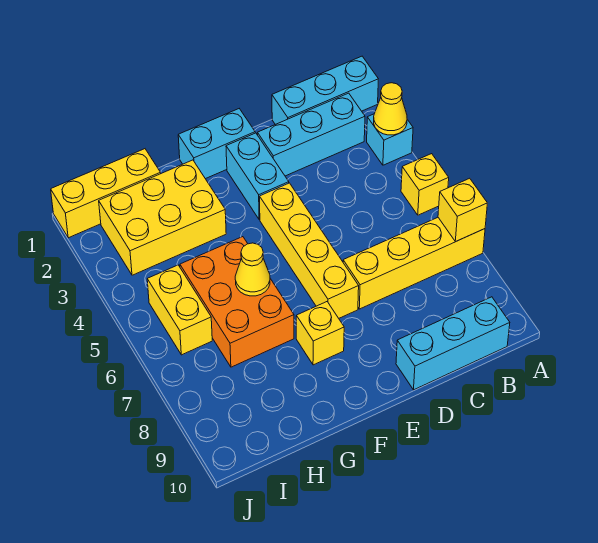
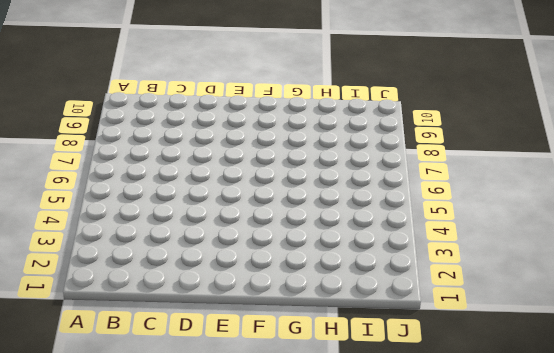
none -> cyan 1x3 brick [272,56,378,125]
none -> cyan 1x1 brick [367,114,413,165]
none -> yellow 1x1 brick [401,154,449,215]

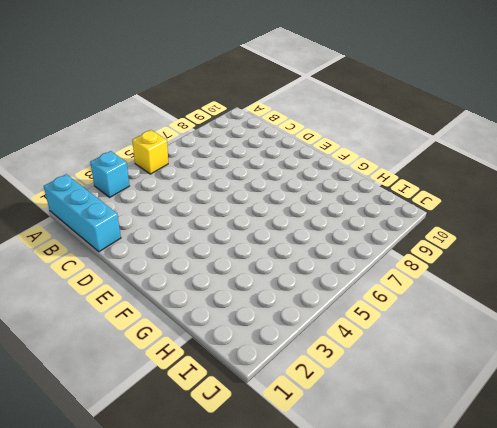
none -> yellow 1x4 brick [343,218,485,309]
none -> cyan 1x3 brick [257,93,365,176]
none -> cyan 1x3 brick [396,297,510,390]

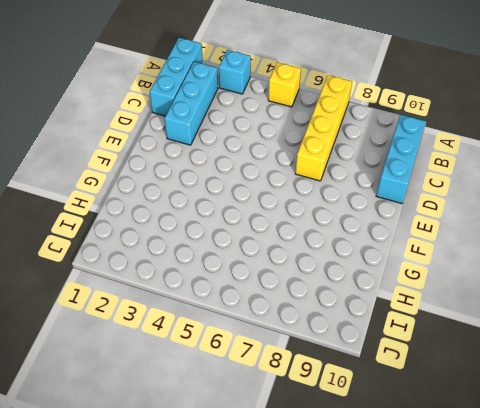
none -> cyan 1x2 brick [178,109,255,179]
none -> cyan 1x2 brick [226,133,289,220]
none -> yellow 1x4 brick [260,183,359,318]

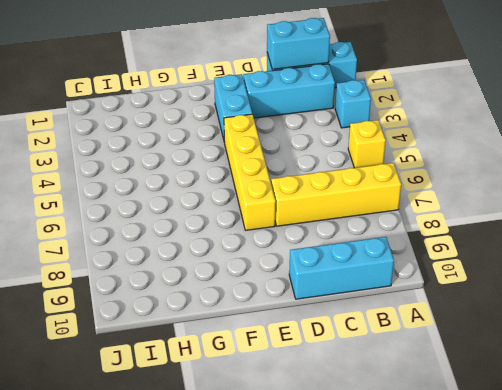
cyan 1x2 brick [267,18,330,69] -> cyan 1x2 brick moved to [178,109,255,179]
none -> yellow 1x1 brick [296,302,344,365]
none -> yellow 2x3 brick [99,160,226,275]
none -> orange 2x3 brick [180,237,294,367]

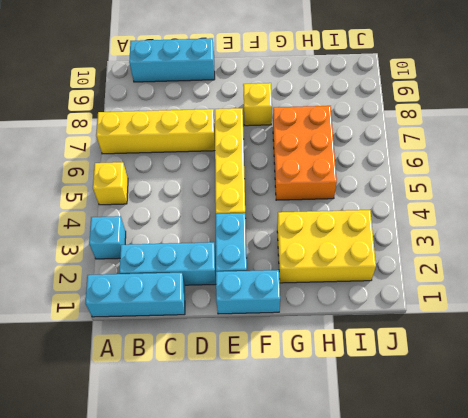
none -> yellow 1x3 brick [51,149,161,238]
none -> yellow 1x2 brick [147,265,212,355]
none -> yellow 1x1 cone [374,83,407,135]

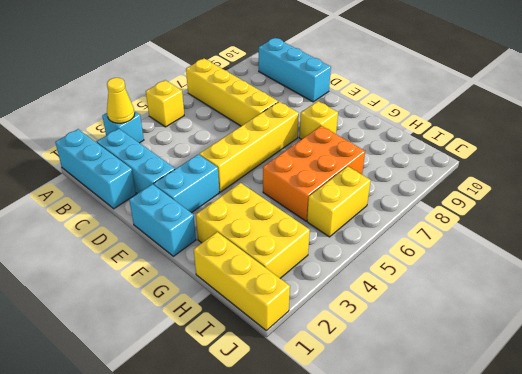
none -> yellow 1x1 brick [438,178,487,242]
none -> yellow 1x1 cone [235,243,270,296]

